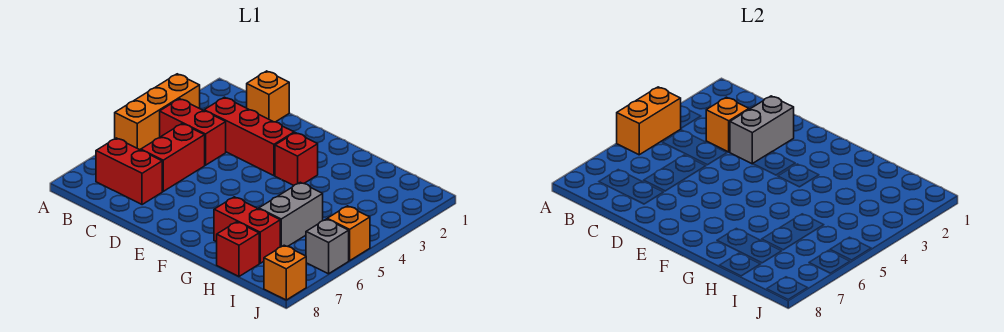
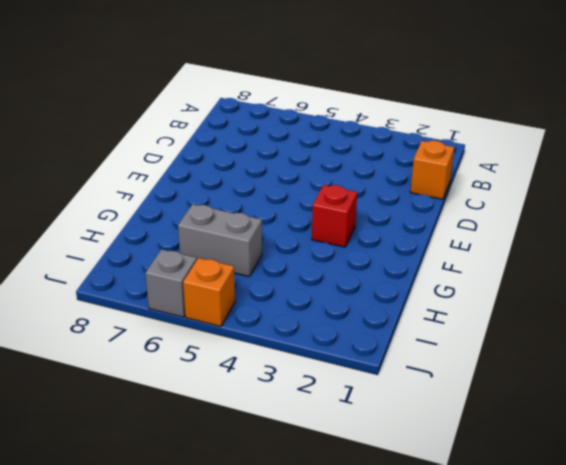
none -> orange 1x3 brick [115,74,200,150]
none -> red 1x2 brick [160,99,226,165]
none -> red 1x2 brick [96,138,162,205]

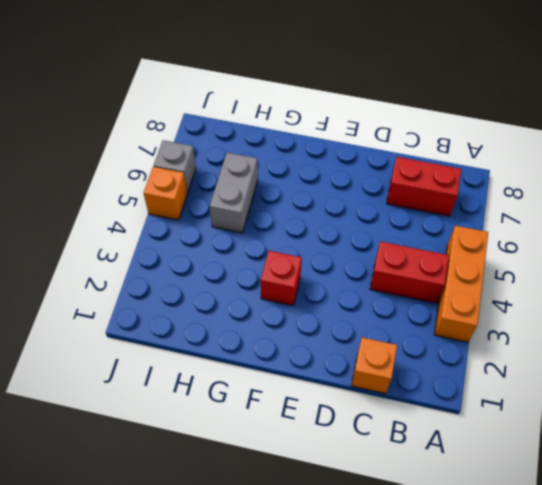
none -> red 1x3 brick [204,97,294,176]
none -> red 1x2 brick [141,124,205,191]
none -> red 1x2 brick [214,197,280,263]

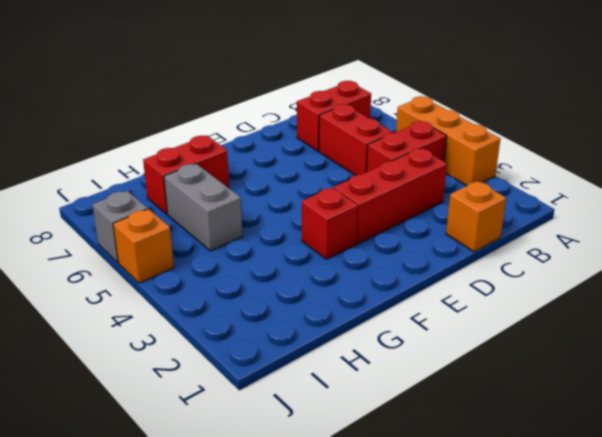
none -> red 1x1 brick [217,222,259,276]
none -> orange 1x1 brick [264,245,306,300]
none -> orange 1x2 brick [617,87,681,155]

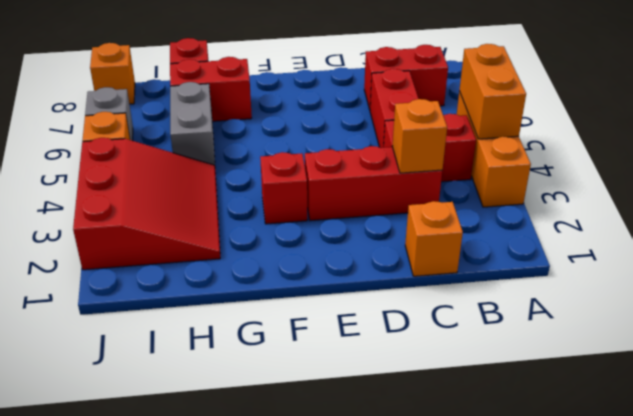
red 3x3 slope [73,138,220,270] -> none
none -> grey 1x2 brick [730,96,794,164]

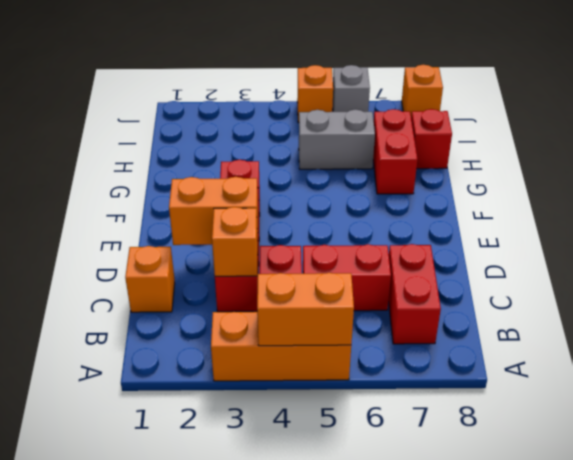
orange 1x2 brick [169,177,258,245] -> grey 1x2 brick [730,96,794,164]

